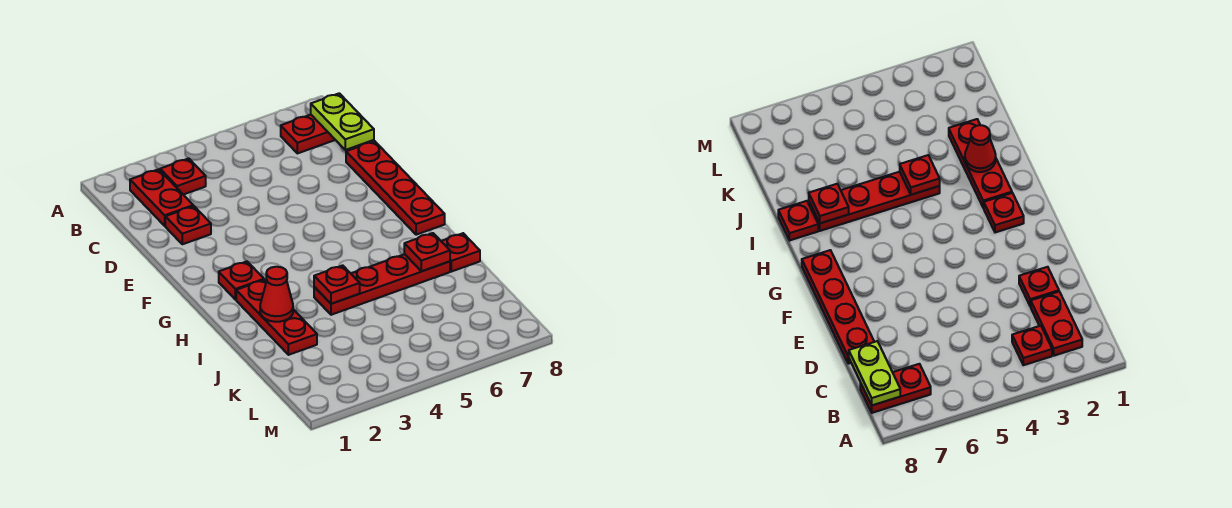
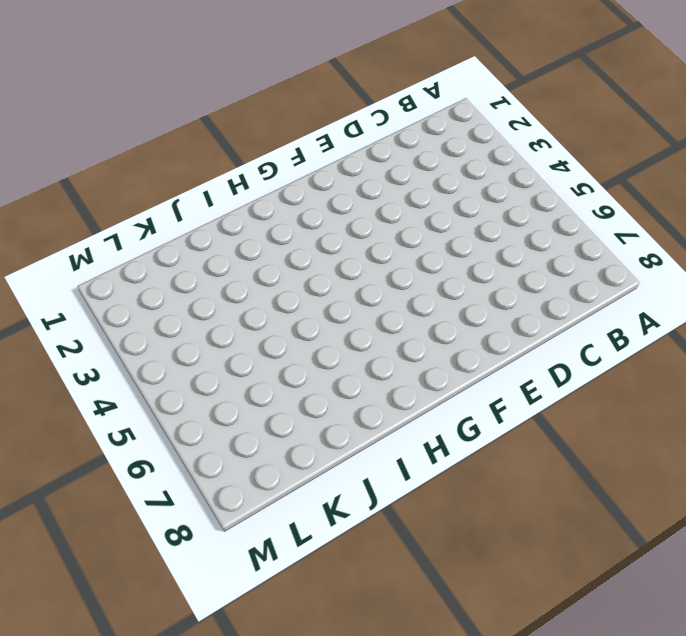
none -> red 1x2 plate [130,169,193,226]
none -> red 1x1 plate [160,158,206,195]
none -> red 1x2 plate [281,115,335,153]

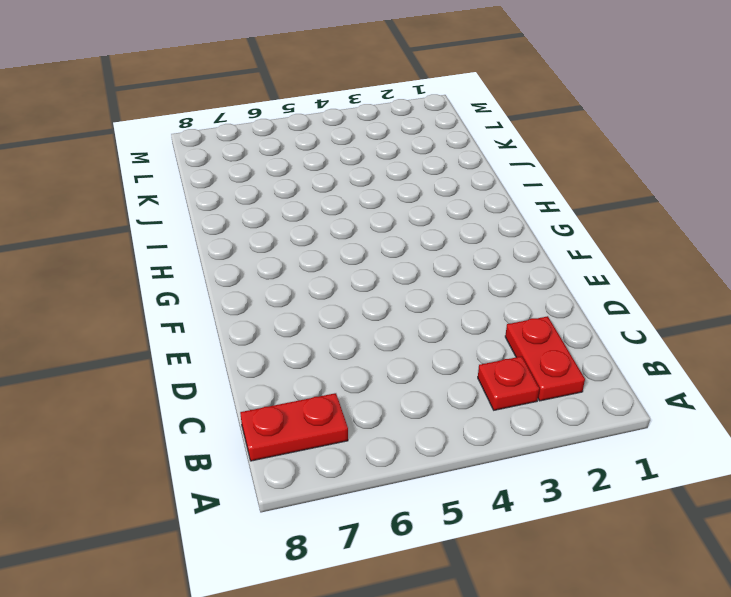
none -> red 1x1 plate [165,206,211,244]
none -> red 1x4 plate [346,141,445,235]
none -> red 1x1 plate [219,261,264,300]

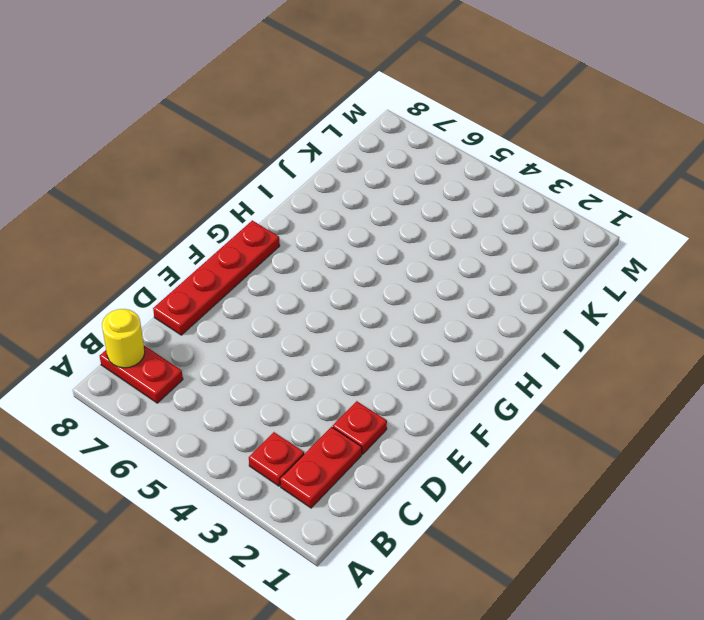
yellow 1x1 round brick [102,309,145,368] -> lime 1x2 plate [311,93,374,150]
none -> red 1x1 plate [219,261,264,300]
none -> red 1x3 plate [236,280,317,355]
none -> red 1x4 plate [314,254,450,315]

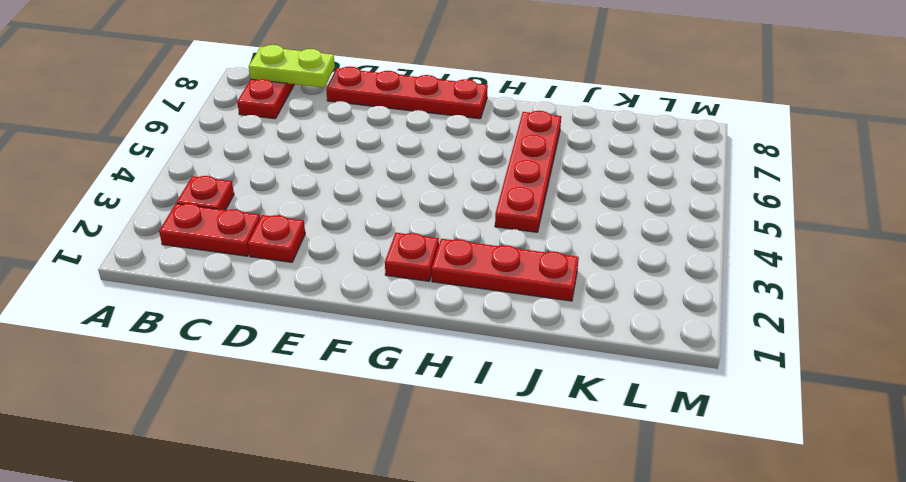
none -> red 1x1 plate [441,233,480,272]
none -> red 1x1 cone [260,267,293,322]
none -> red 1x1 plate [314,265,360,304]

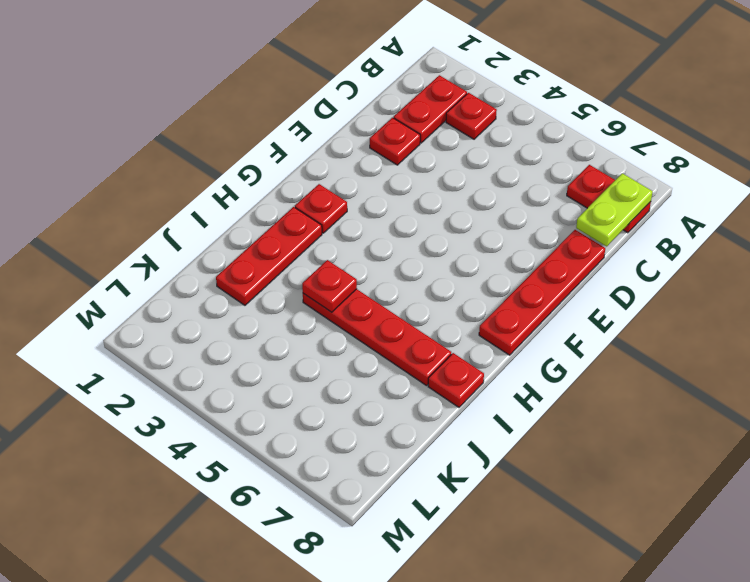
none -> red 1x1 cone [260,267,293,322]
none -> red 1x1 plate [404,233,450,271]

